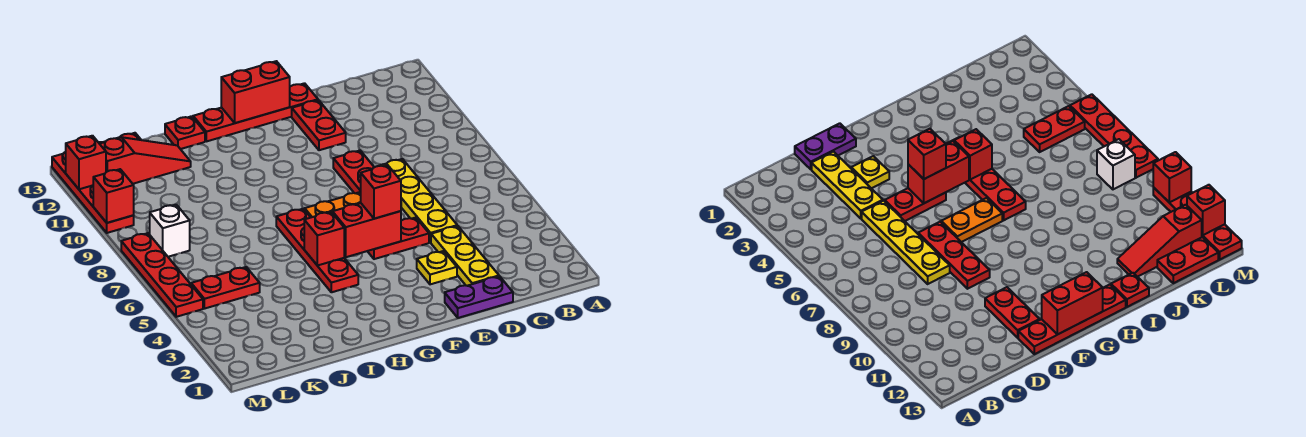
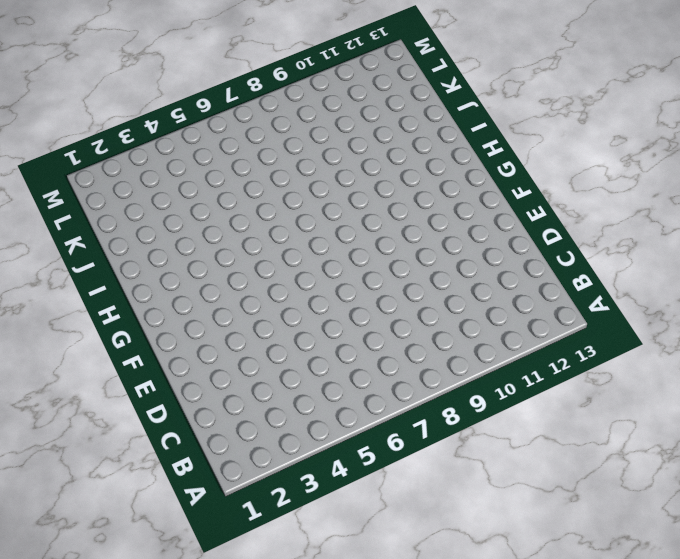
none -> purple 1x2 plate [445,276,513,318]
none -> yellow 1x3 plate [431,226,499,286]
none -> yellow 1x4 plate [380,159,457,243]

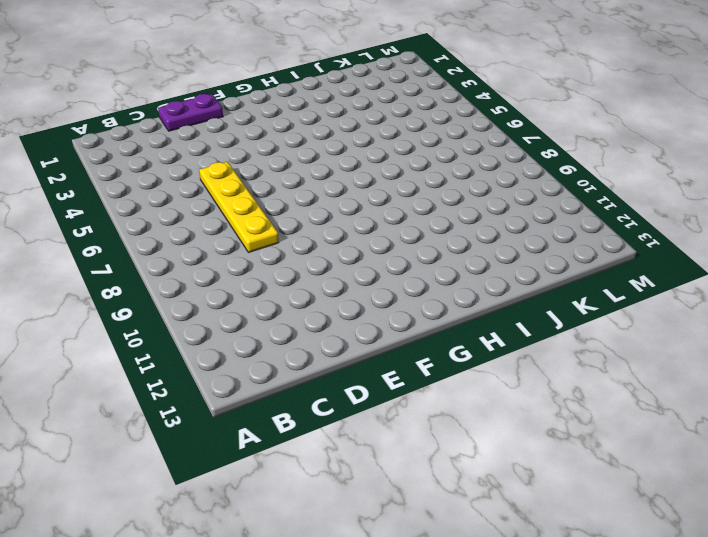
none -> yellow 1x3 plate [431,226,499,286]
none -> yellow 1x1 plate [417,251,457,284]
none -> red 1x2 plate [368,218,429,259]

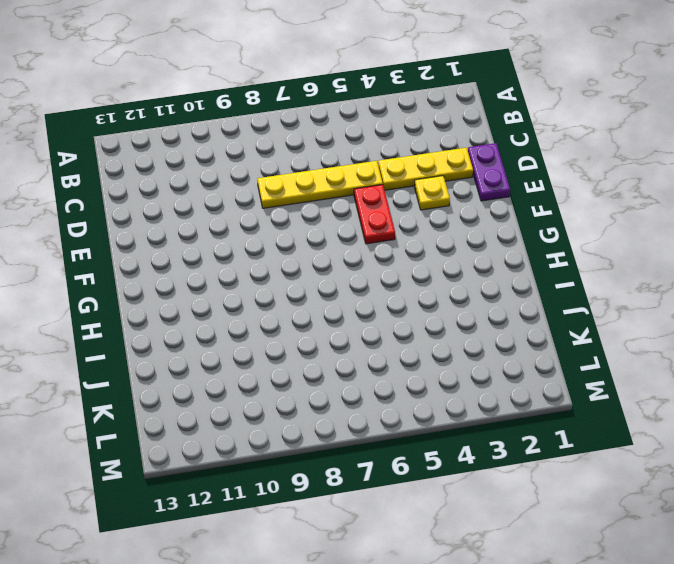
none -> red 1x3 plate [333,151,374,193]
none -> red 1x2 plate [292,100,346,150]
none -> red 1x4 plate [193,83,318,141]

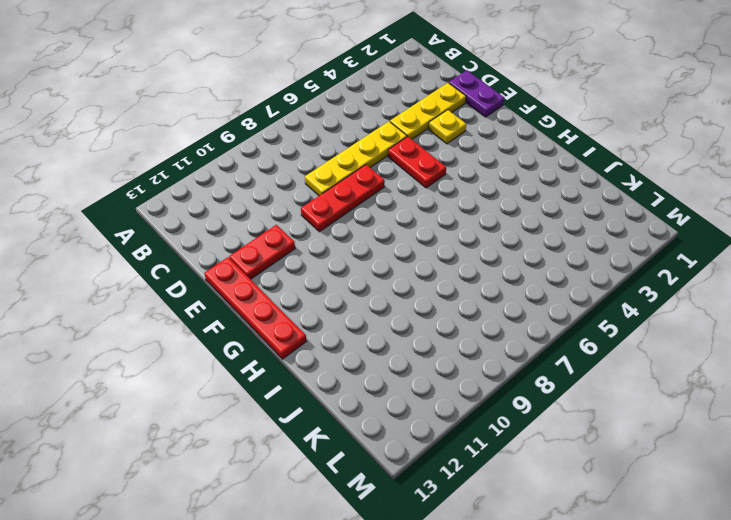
none -> orange 1x2 plate [305,192,361,217]
none -> red 1x4 plate [276,209,358,292]
none -> red 1x1 plate [165,116,205,149]

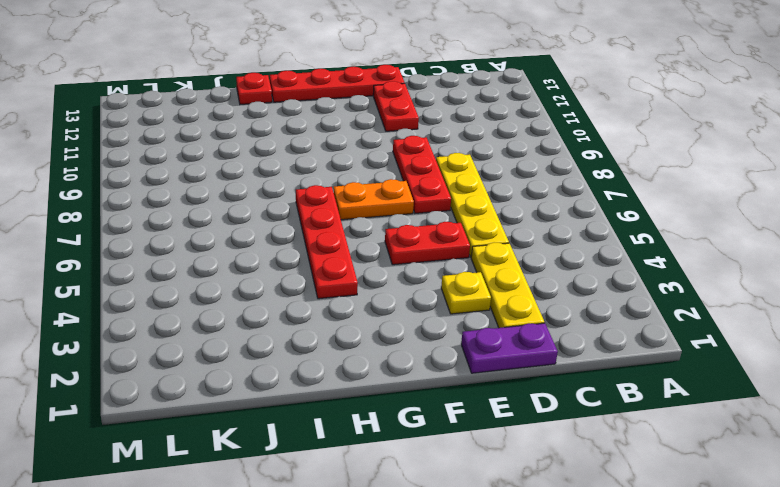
none -> red 1x3 slope [100,137,191,184]
none -> red 1x2 plate [191,267,260,309]
none -> red 1x2 plate [1157,237,1218,283]

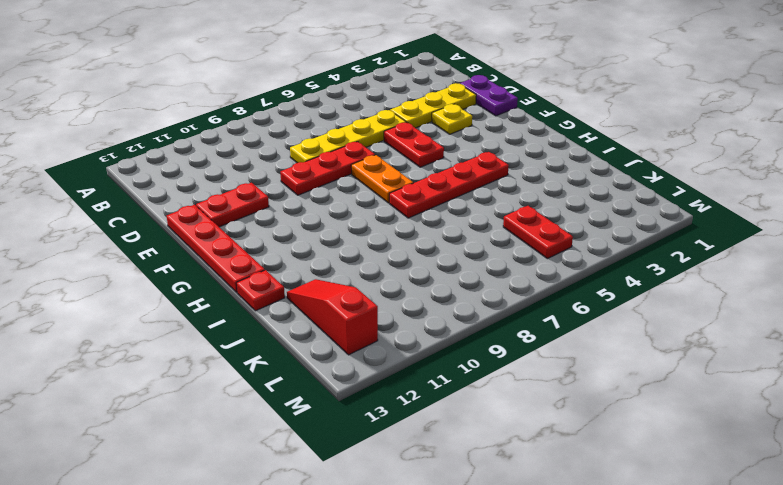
none -> red 1x2 plate [1157,237,1218,283]
none -> white 1x1 brick [150,205,190,257]
none -> red 1x4 plate [121,233,203,317]

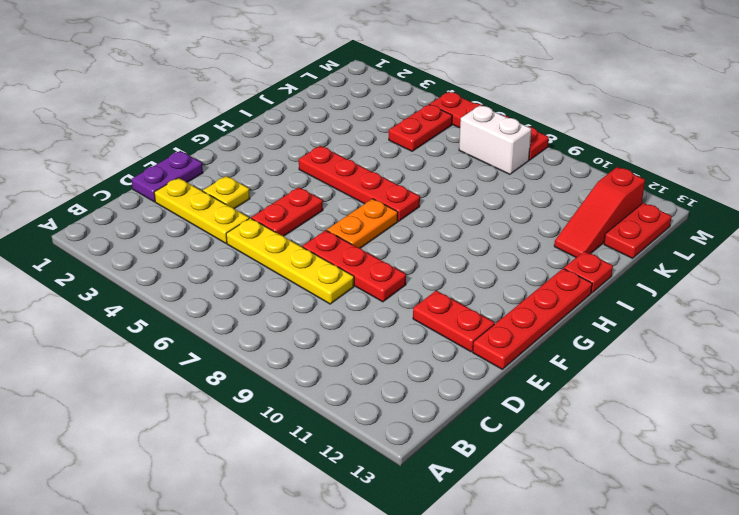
white 1x2 brick [459,106,531,174] -> white 1x1 brick [150,205,190,257]
none -> red 1x4 plate [52,152,134,233]
none -> red 1x2 brick [332,203,401,257]
none -> red 1x2 brick [221,61,290,123]

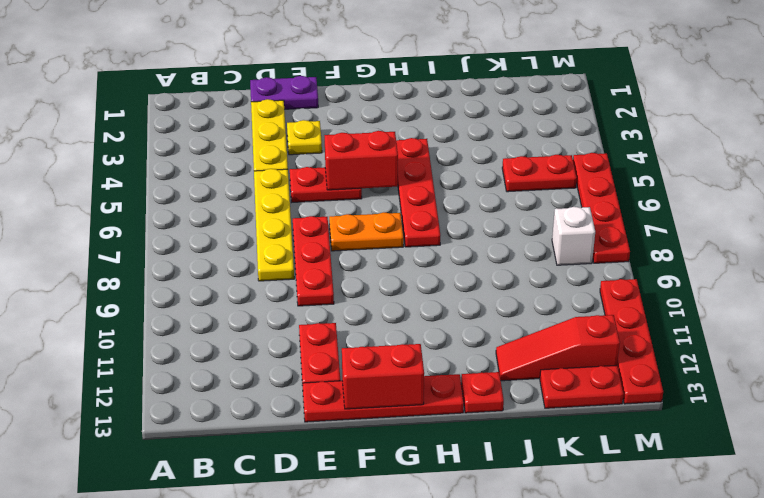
none -> red 1x1 brick [304,212,344,266]
none -> red 1x1 brick [93,169,134,223]
none -> red 1x1 brick [66,136,106,189]

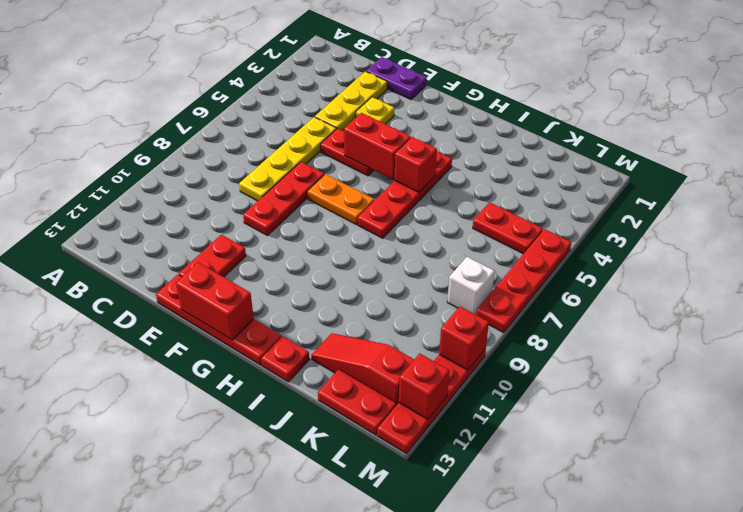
none -> red 1x1 brick [361,165,401,219]

